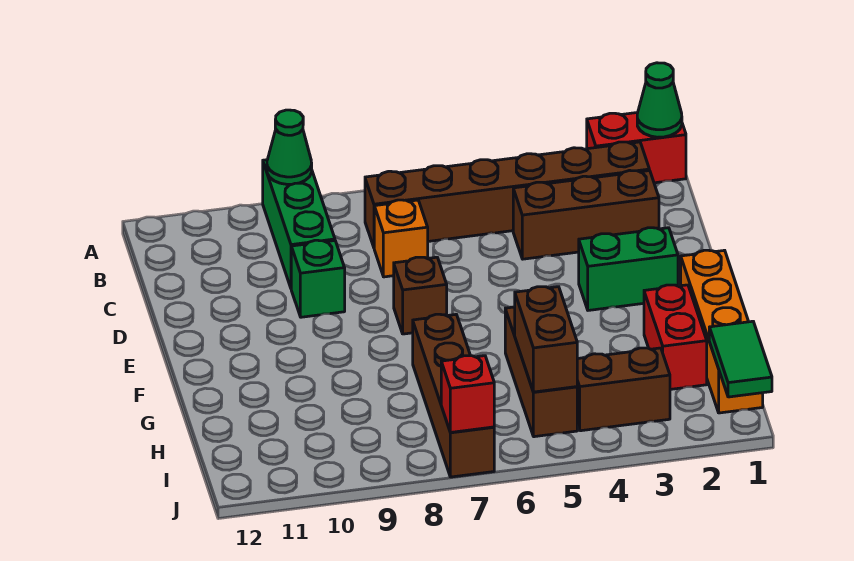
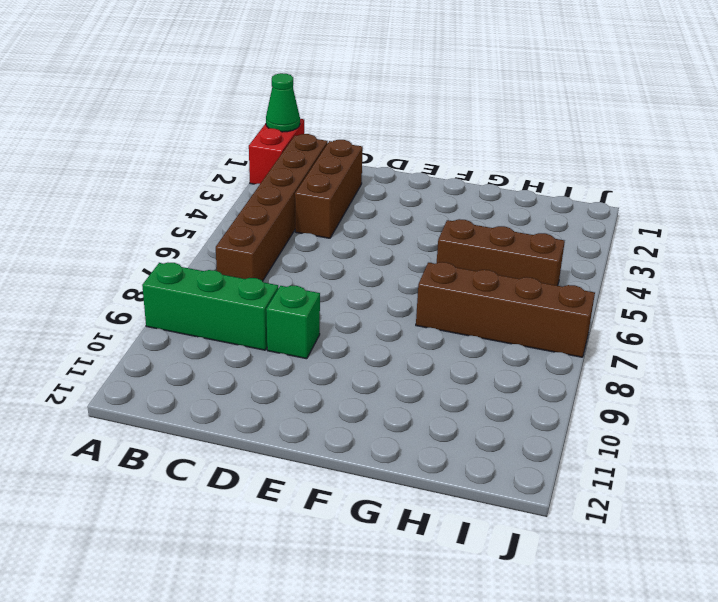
none -> orange 1x1 brick [374,200,428,277]
none -> green 1x2 brick [579,228,678,310]
none -> brown 1x1 brick [394,257,447,334]

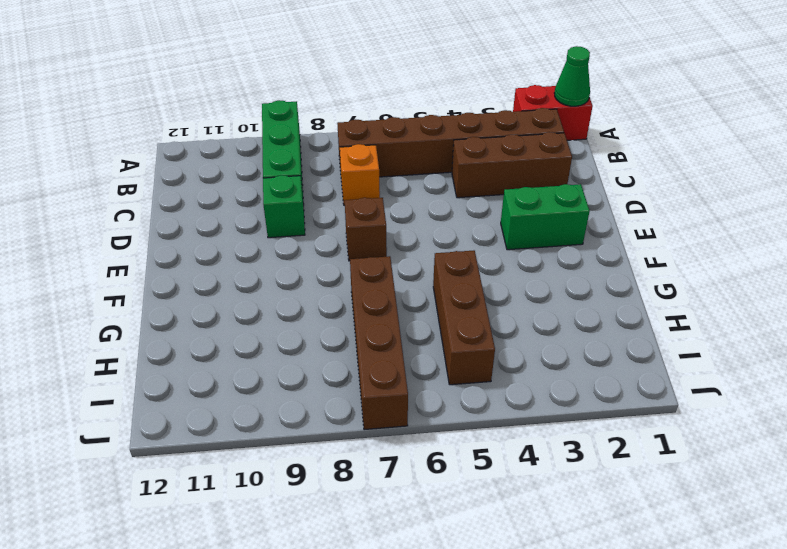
none -> orange 1x4 brick [681,250,763,413]
none -> red 1x2 brick [644,285,707,389]
none -> brown 1x2 brick [577,348,670,431]

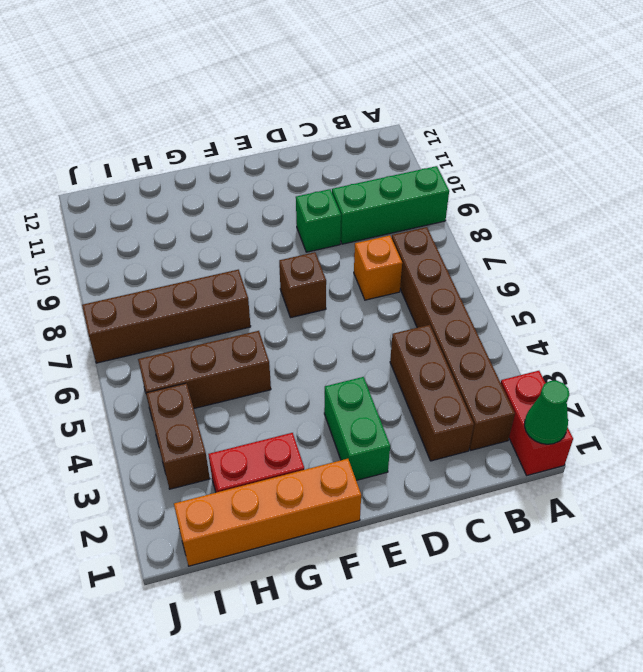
none -> green 1x1 cone [267,110,312,184]
none -> brown 1x2 brick [515,287,578,392]
none -> green 1x2 tile [709,321,772,397]

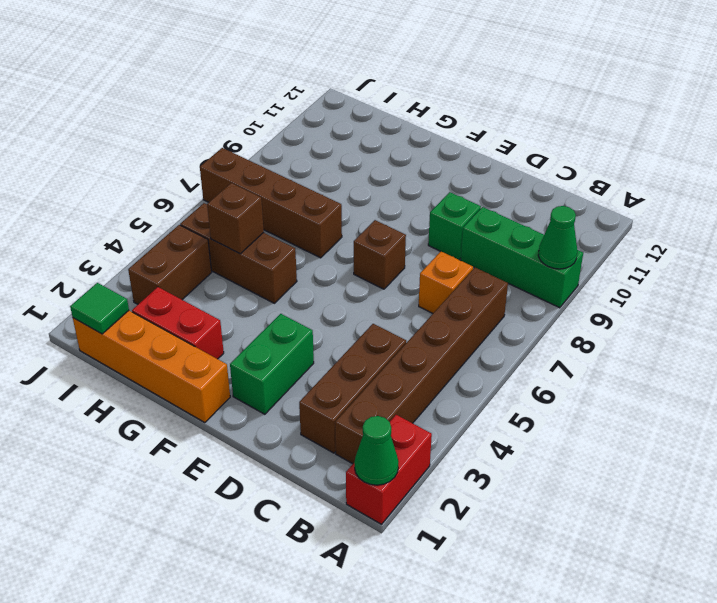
brown 1x1 brick [207,183,264,254] -> brown 1x2 brick [515,287,578,392]
green 1x1 tile [70,283,129,334] -> green 1x2 tile [709,321,772,397]
none -> red 1x1 brick [441,356,494,432]

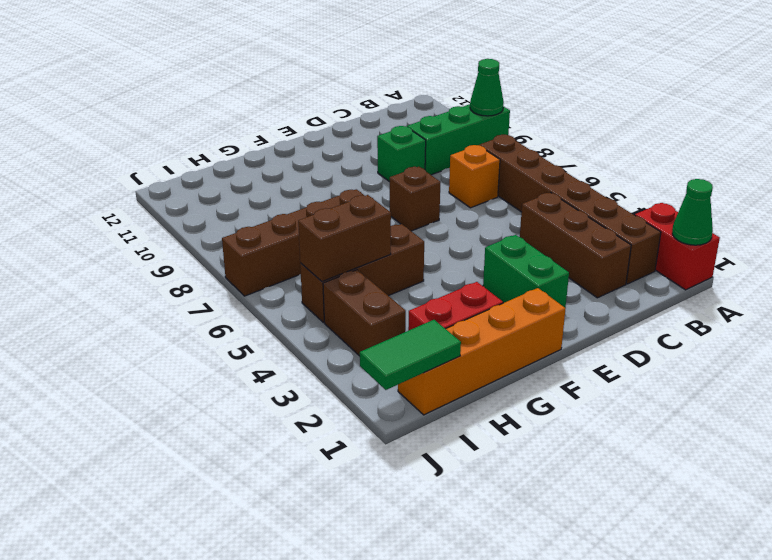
none -> red 1x1 brick [441,356,494,432]

